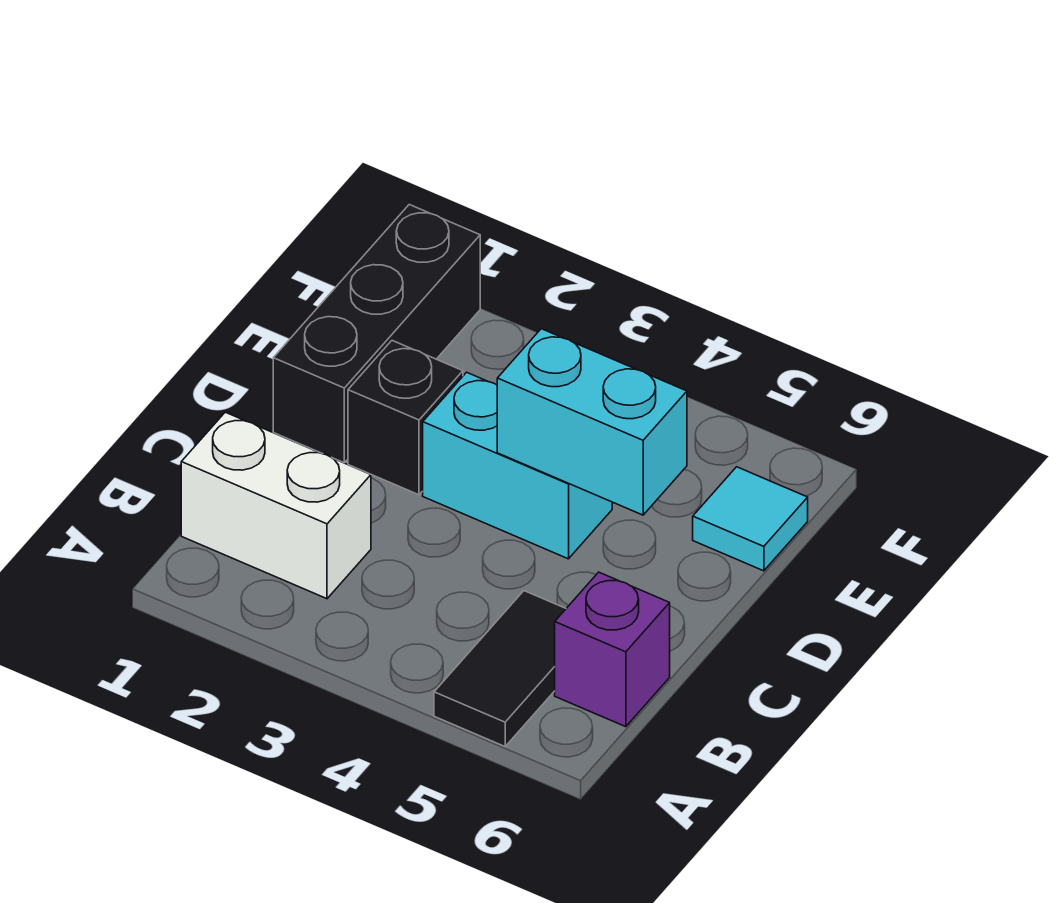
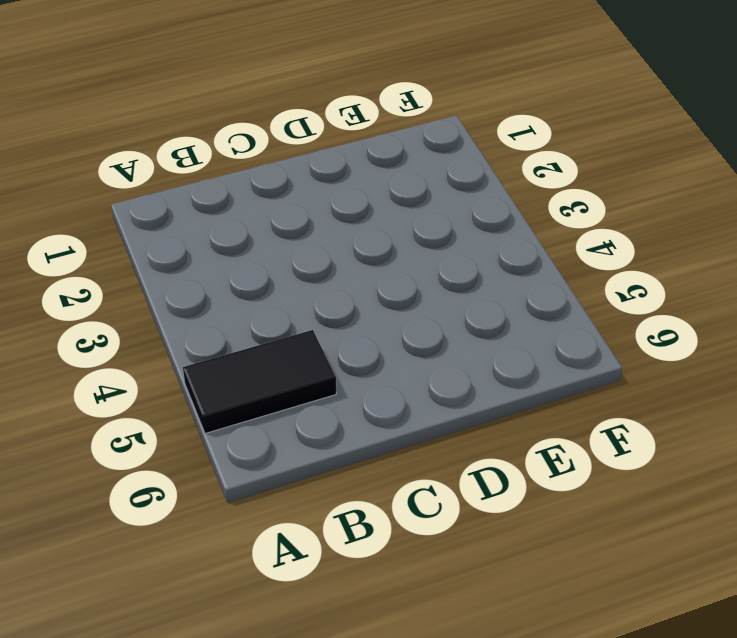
none -> white 1x2 brick [181,412,371,599]
none -> purple 1x1 brick [555,572,670,727]

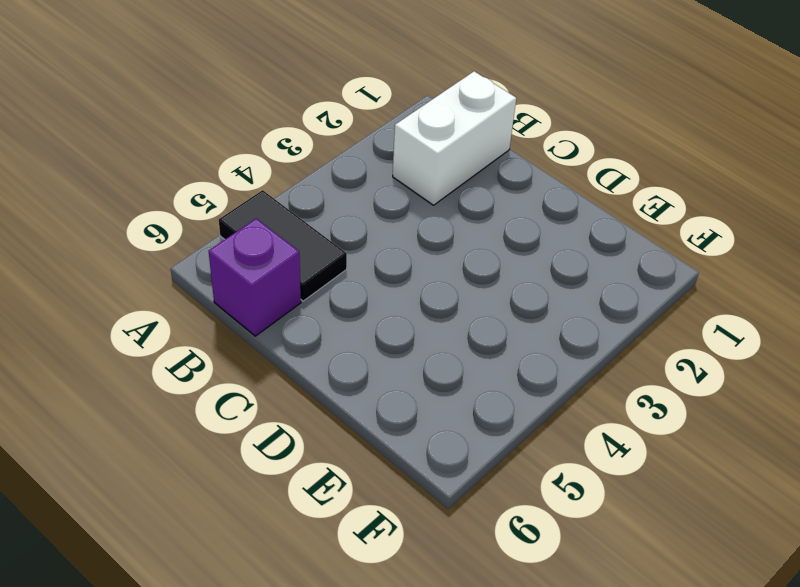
none -> black 1x3 brick [273,205,480,463]
none -> black 1x1 brick [348,341,463,495]

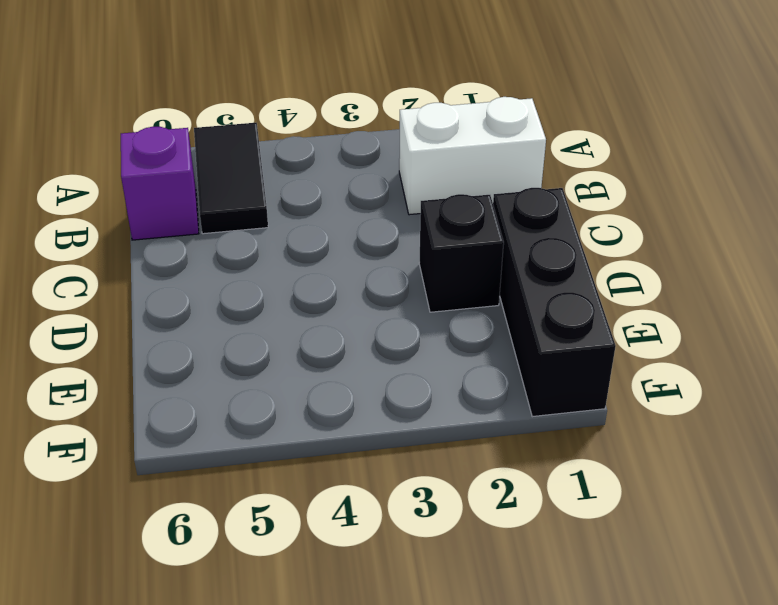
none -> cyan 1x2 brick [423,372,612,559]
none -> cyan 1x1 tile [693,467,808,571]

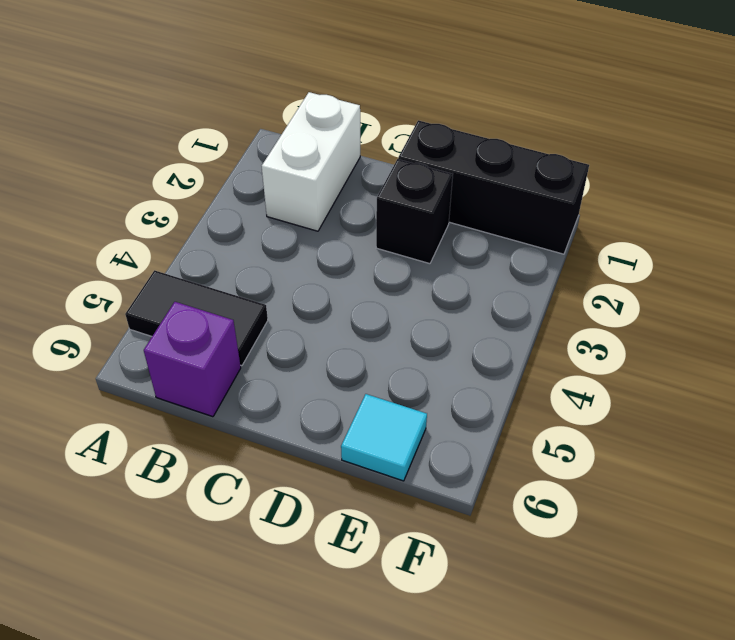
none -> cyan 1x2 brick [423,372,612,559]
none -> cyan 1x2 brick [497,329,687,515]

